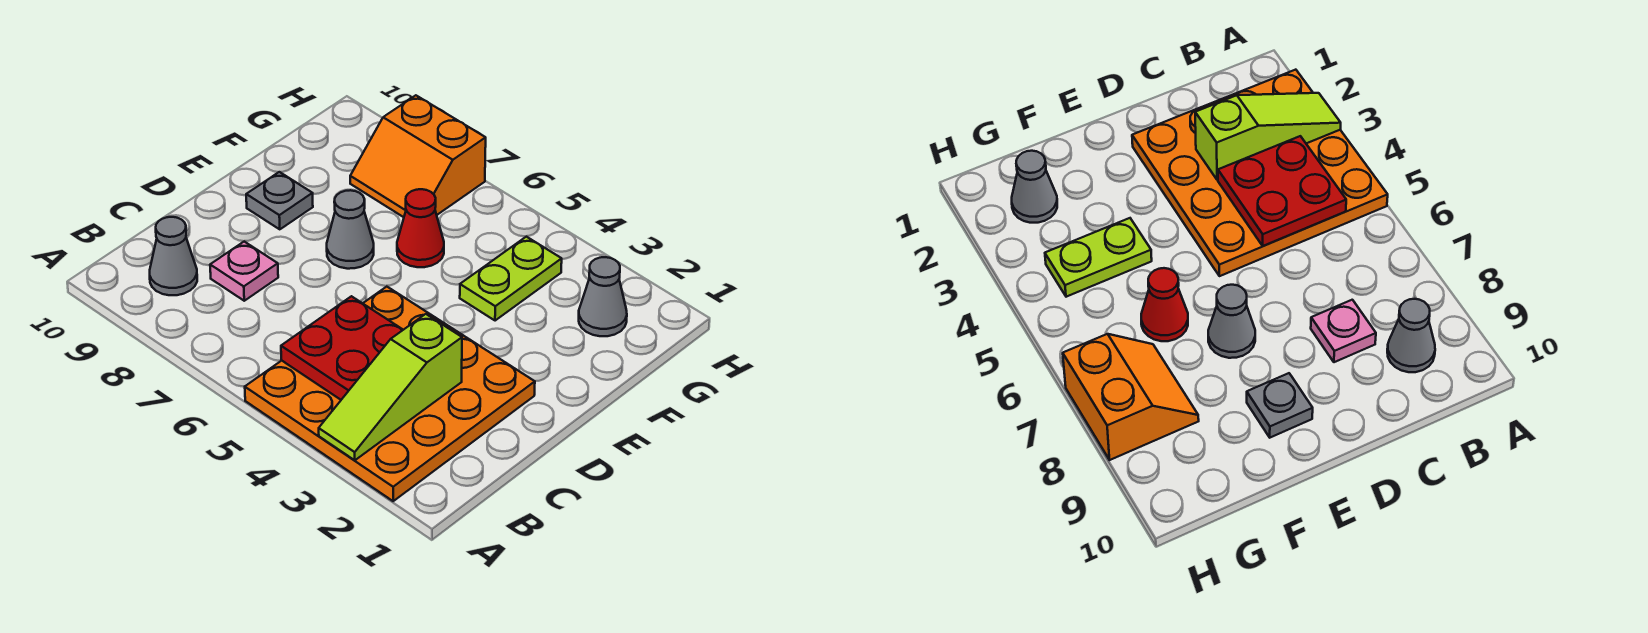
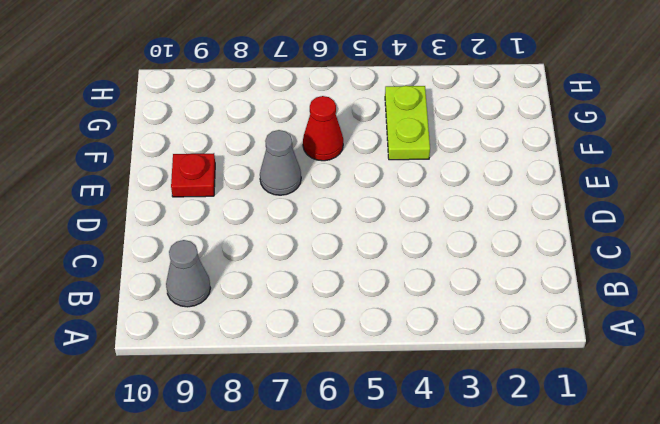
red 1x1 plate [171,153,215,197] -> grey 1x1 plate [246,172,313,229]
none -> orange 4x4 plate [245,287,535,501]
none -> pink 1x1 plate [210,242,278,301]

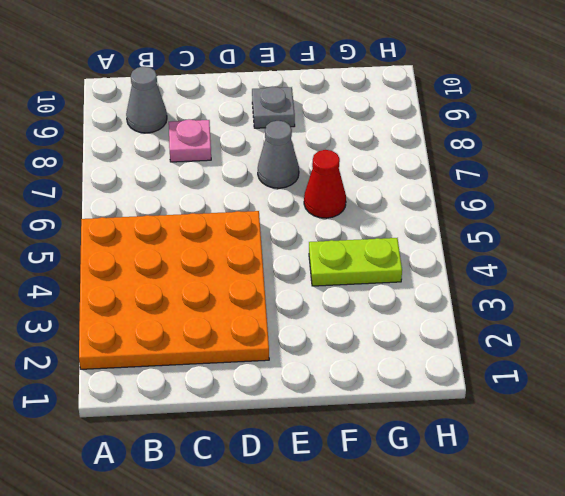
none -> grey 1x1 cone [579,257,627,336]
none -> orange 2x2 slope [350,95,486,217]

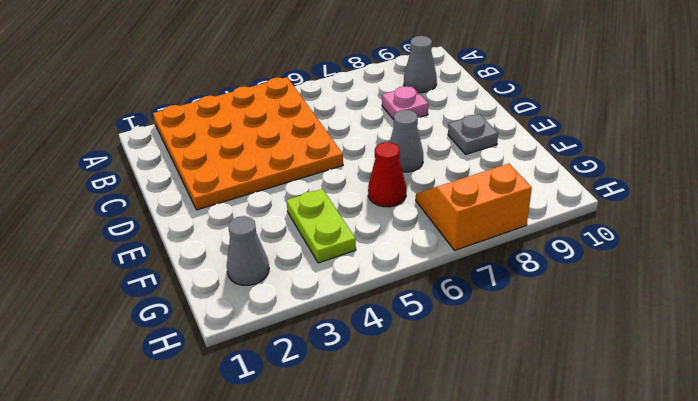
none -> lime 1x3 slope [319,314,462,460]
none -> red 2x2 plate [281,296,403,400]

